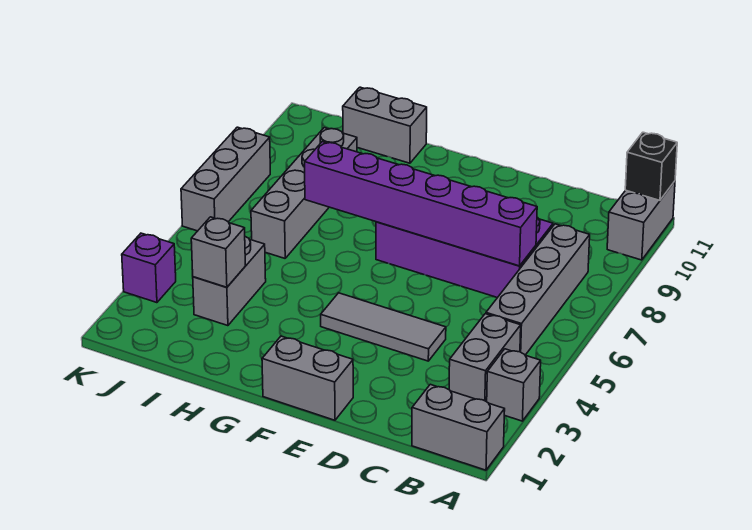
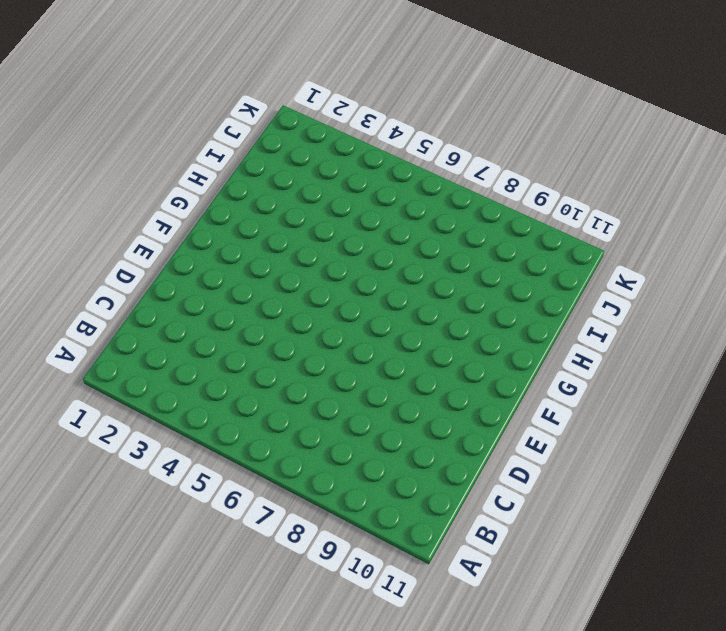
none -> grey 1x2 brick [412,384,505,470]
none -> grey 1x1 brick [487,349,541,421]
none -> grey 1x2 brick [607,181,675,260]

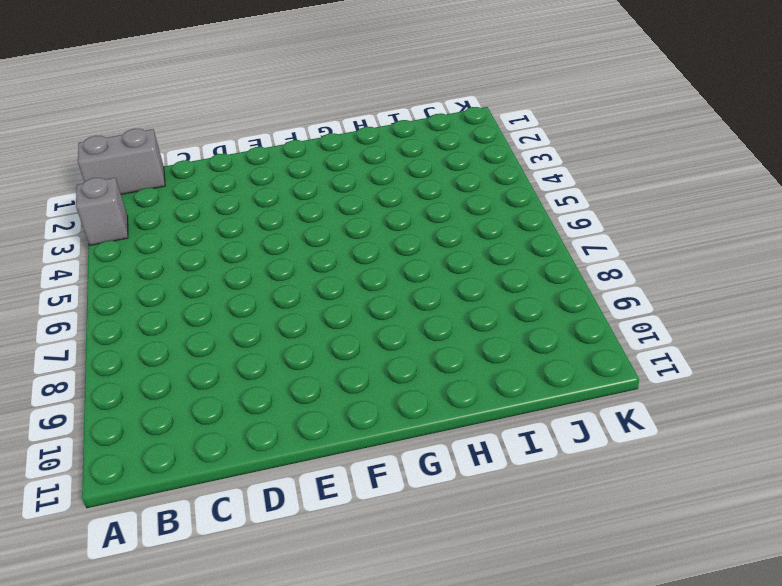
none -> grey 1x2 brick [607,181,675,260]
none -> grey 1x2 brick [449,314,521,402]
none -> grey 1x4 brick [486,224,590,355]

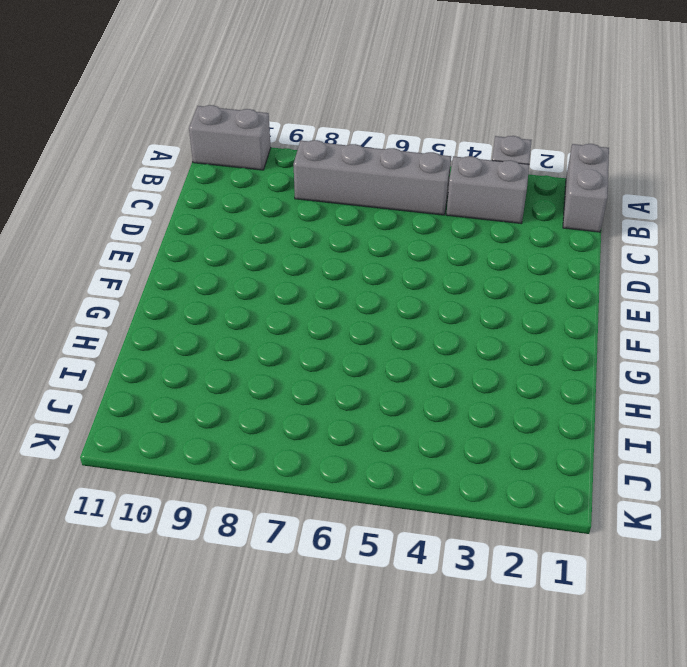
none -> purple 2x4 brick [376,217,553,298]
none -> grey 1x3 tile [321,293,446,361]
none -> grey 1x2 brick [262,336,353,420]

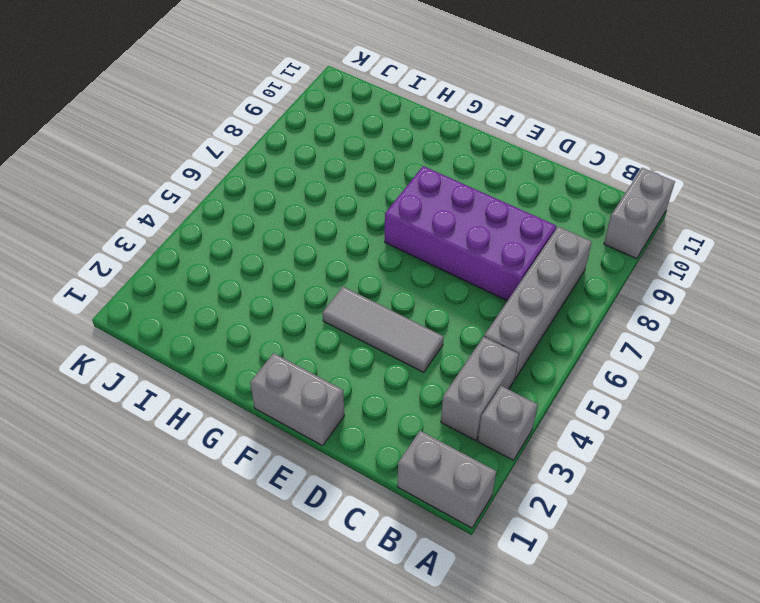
none -> grey 1x2 brick [343,87,427,163]
none -> grey 1x2 brick [193,237,266,326]
none -> grey 1x4 brick [251,128,357,258]

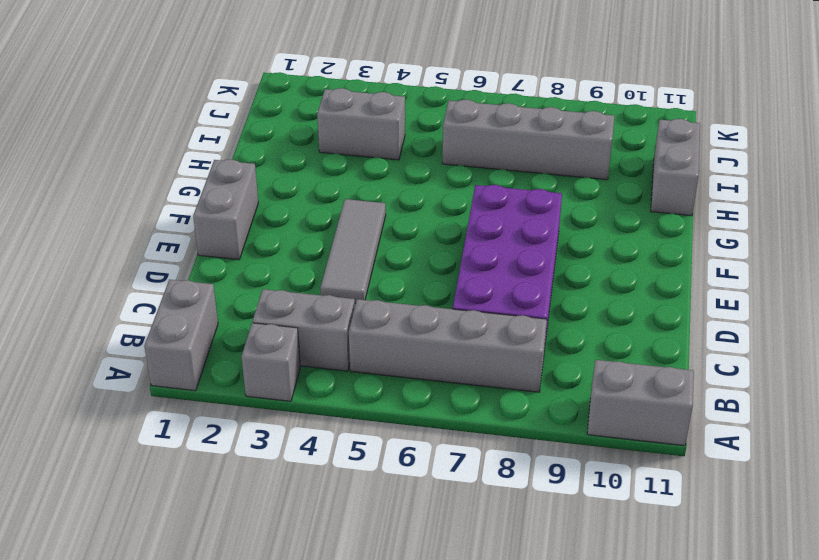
none -> purple 1x1 brick [122,233,176,303]
none -> grey 1x3 brick [181,127,270,231]
none -> black 1x1 brick [625,132,677,200]

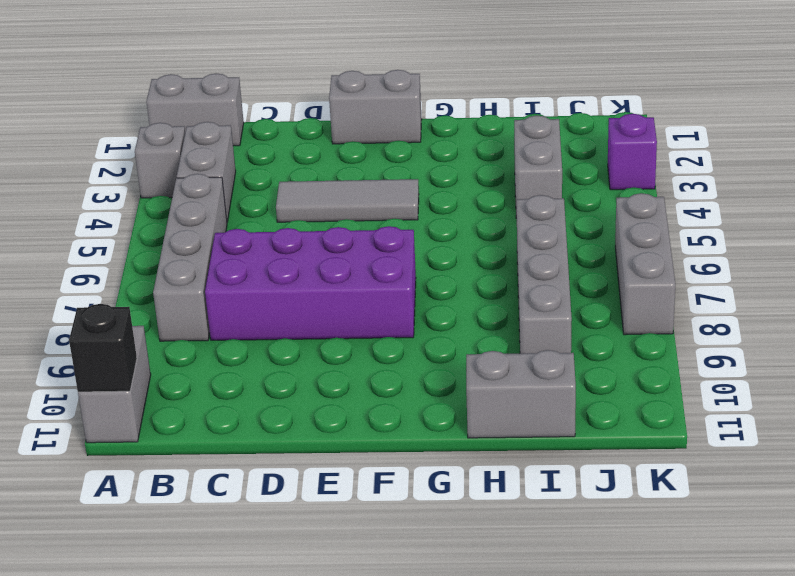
none -> purple 1x6 brick [305,142,537,266]
none -> grey 1x1 brick [191,217,245,287]

